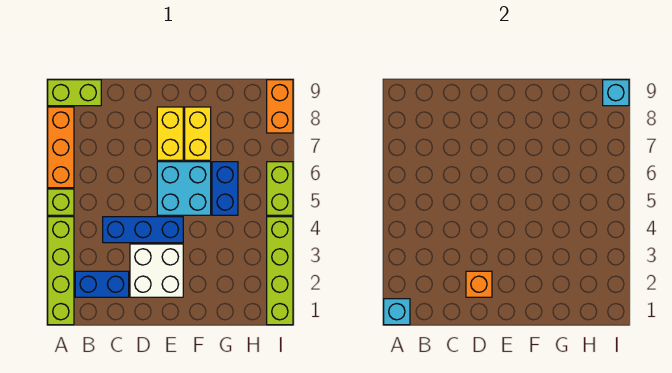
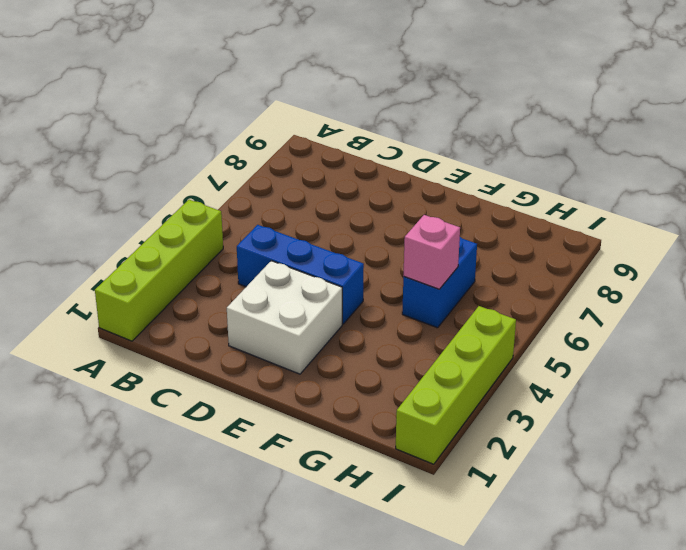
pink 1x1 brick [403,215,460,289] -> none
none -> lime 1x1 brick [48,189,74,215]
none -> orange 1x3 brick [48,107,74,188]
none -> lime 1x2 brick [48,80,101,106]

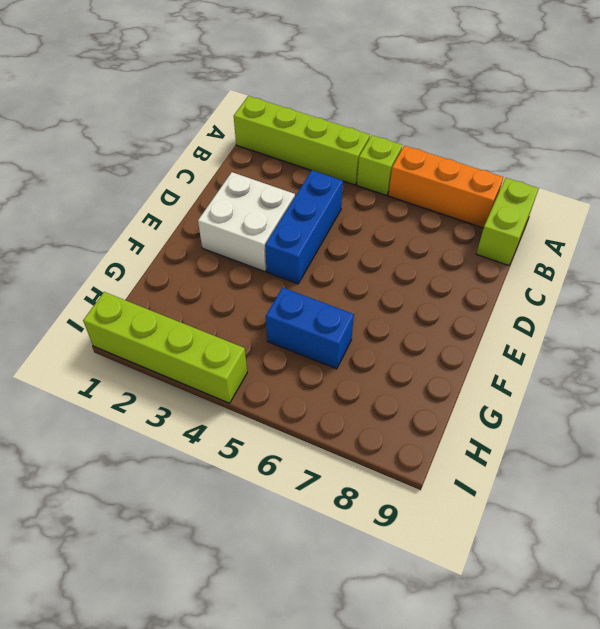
none -> blue 1x2 brick [75,271,129,297]
none -> cyan 2x2 brick [157,162,211,215]
none -> yellow 1x2 brick [157,107,183,160]

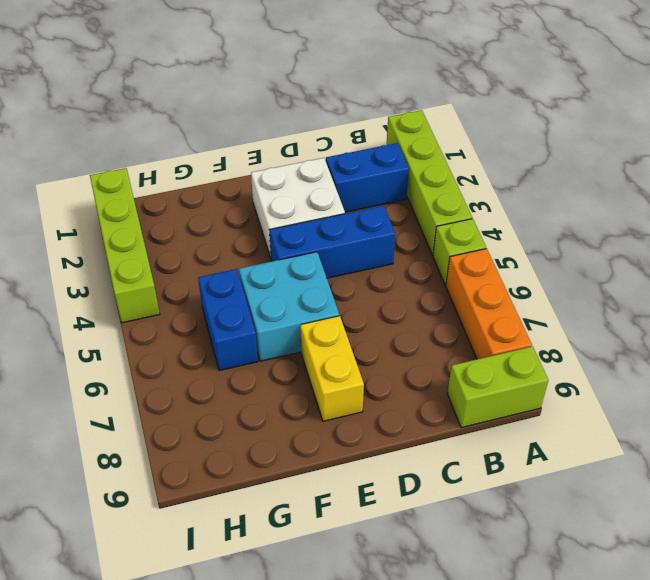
none -> yellow 1x2 brick [185,107,211,160]
none -> lime 1x2 brick [267,162,293,215]
none -> orange 1x2 brick [267,80,293,133]

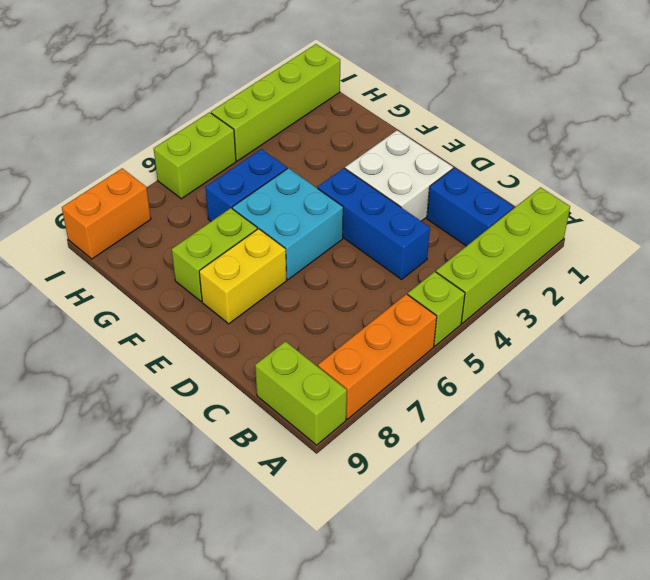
lime 1x2 brick [172,208,257,302] -> yellow 1x2 brick [185,107,211,160]
none -> cyan 1x1 brick [384,299,410,325]
none -> orange 1x1 brick [466,271,492,297]
none -> cyan 1x1 brick [603,80,629,106]

